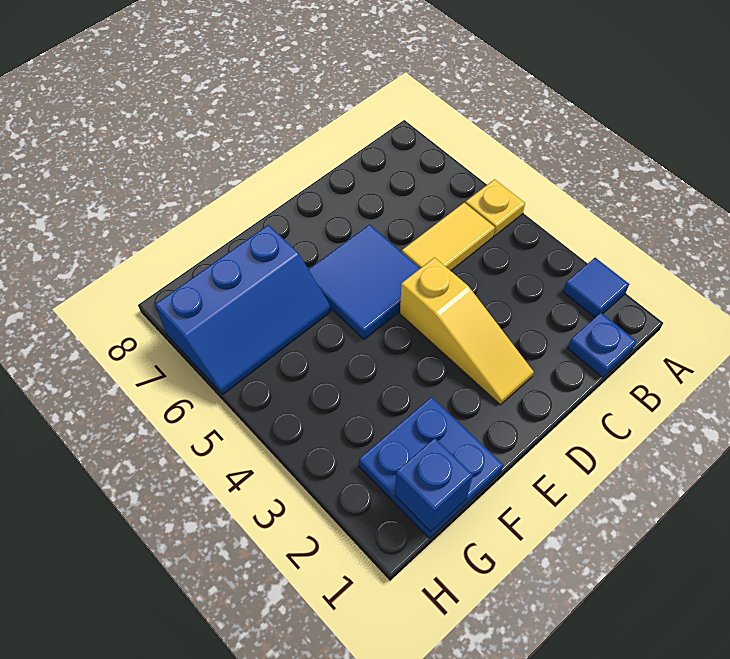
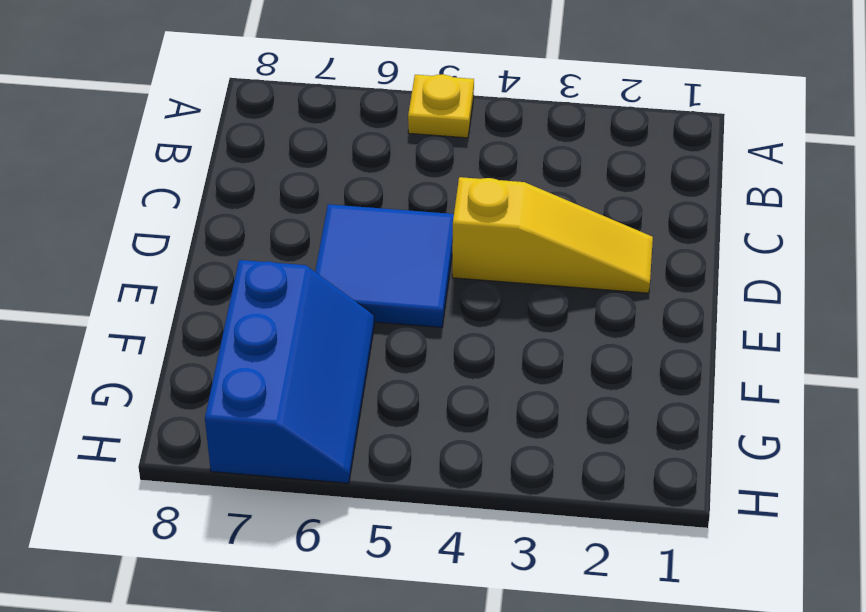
none -> blue 1x1 tile [563,258,629,317]
none -> blue 1x1 plate [568,313,637,378]

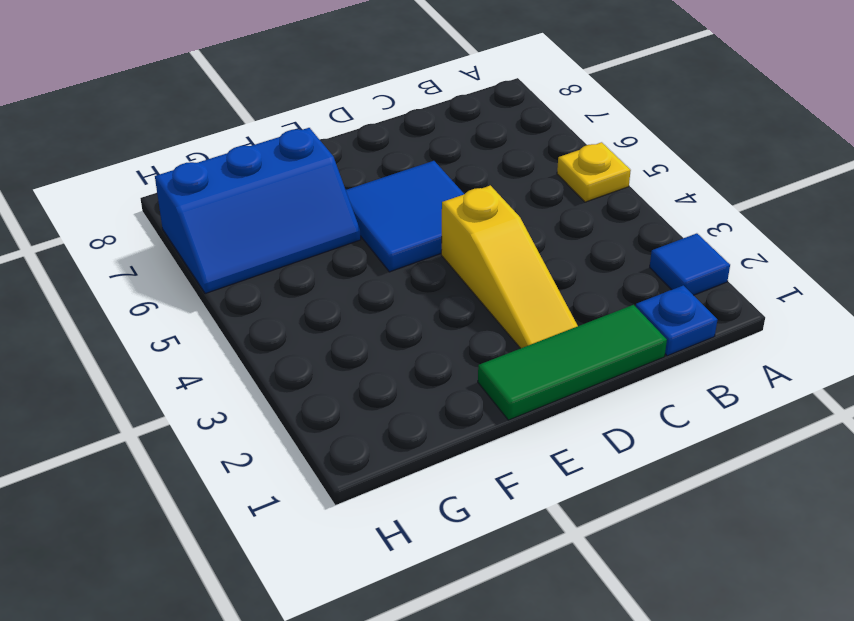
green 1x3 tile [478,305,667,420] -> none
none -> yellow 1x2 tile [402,203,495,271]
none -> blue 2x2 plate [359,397,504,538]

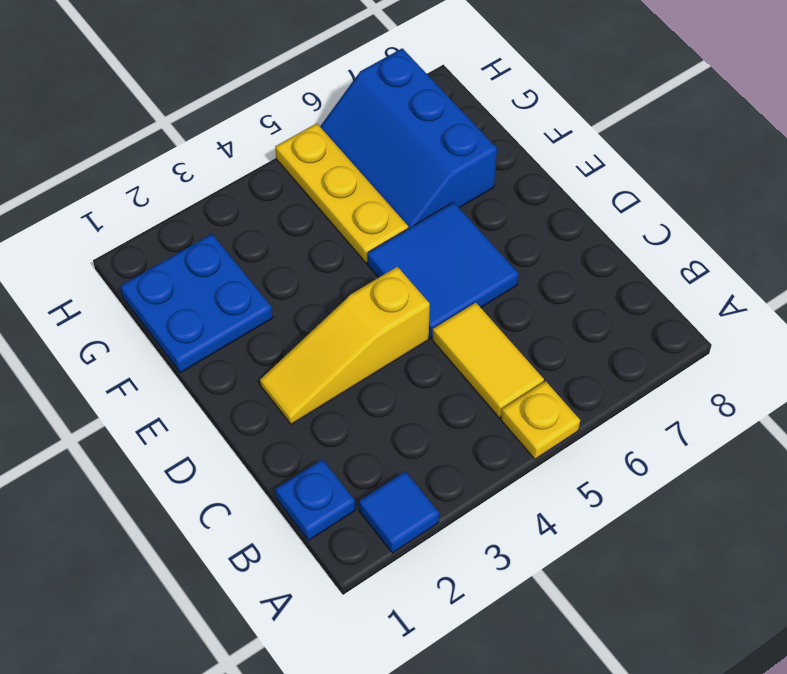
yellow 1x3 plate [275,123,408,263] -> none
none -> blue 1x1 brick [395,438,473,532]

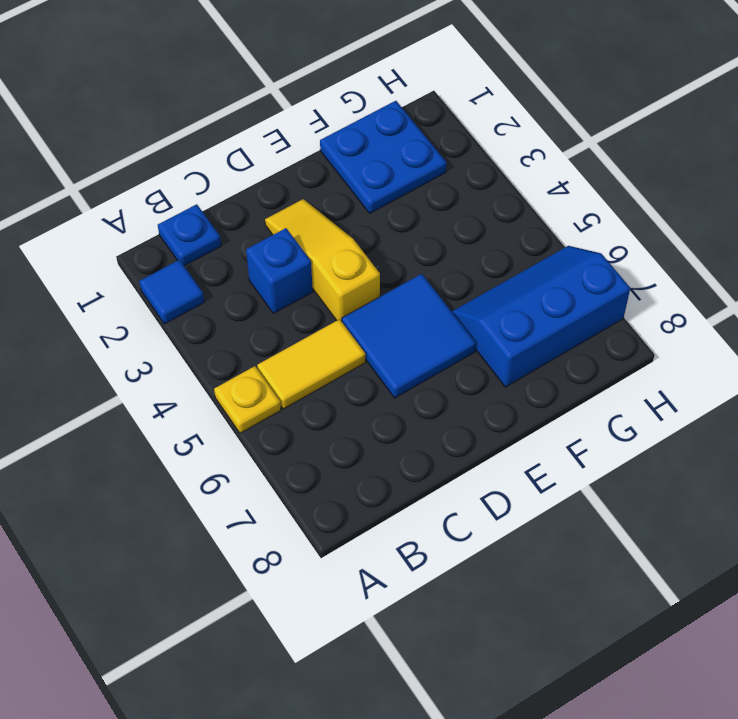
blue 1x1 brick [246,228,313,313] -> blue 1x1 brick moved to [395,438,473,532]

